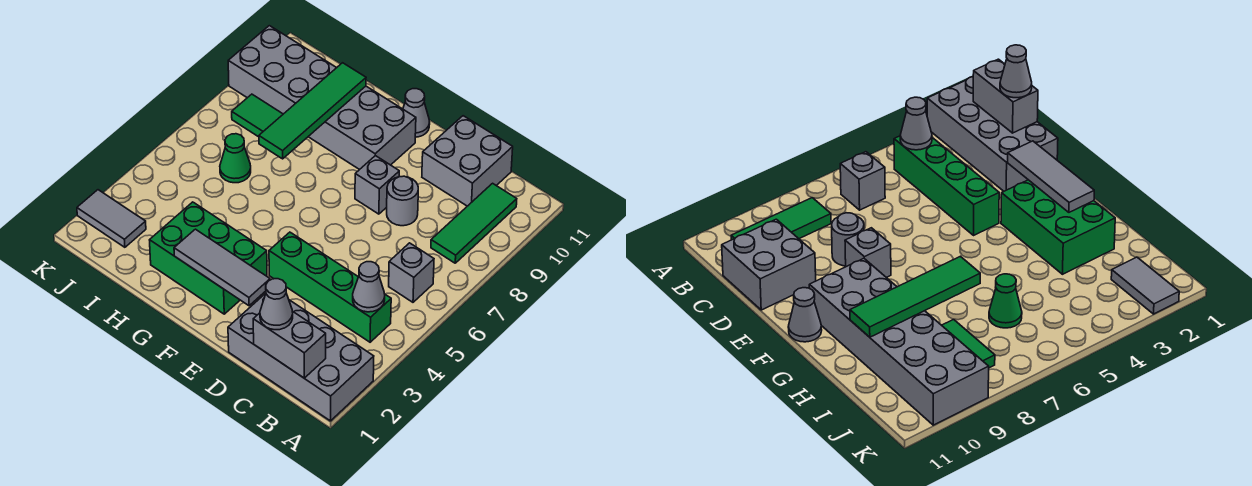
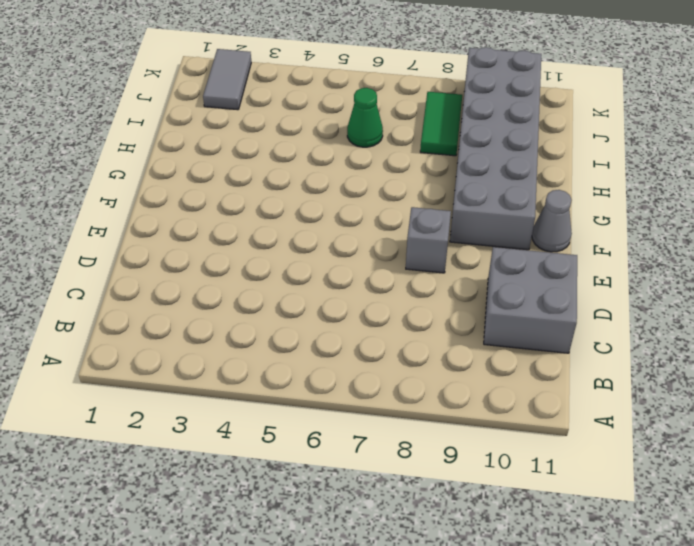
none -> grey 2x4 brick [228,293,374,421]
none -> green 1x4 brick [269,232,391,342]
none -> grey 1x1 brick [389,243,434,302]

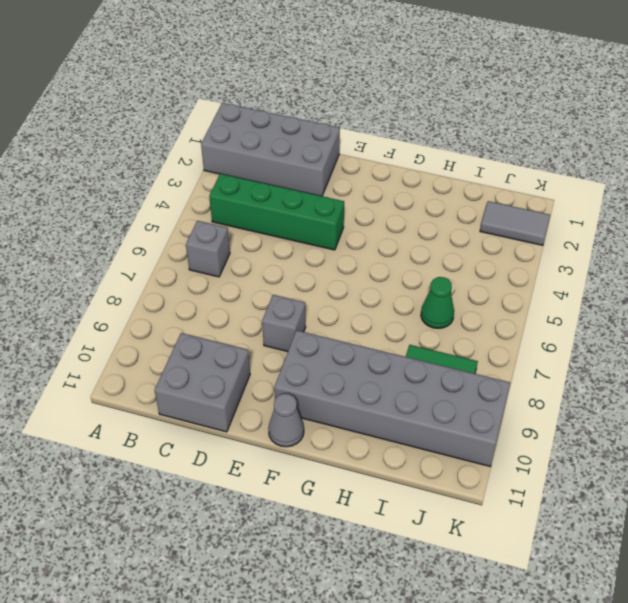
none -> green 1x3 tile [431,183,517,263]
none -> grey 1x1 round brick [387,176,418,226]
none -> green 2x3 brick [150,202,267,314]

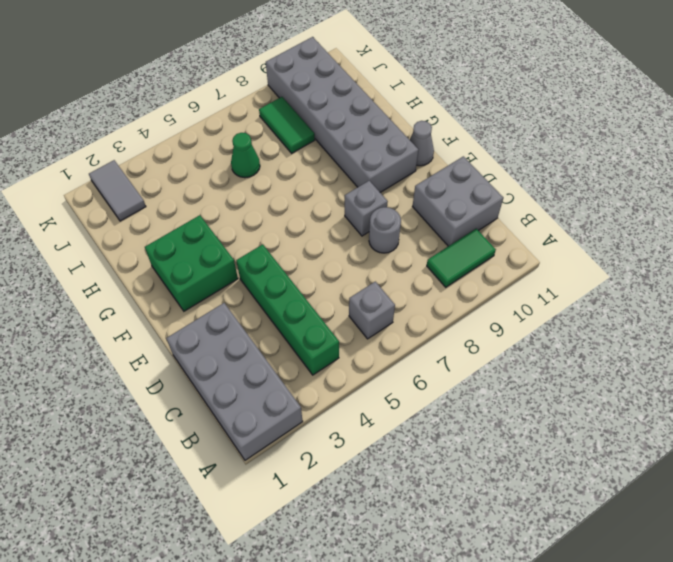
green 1x2 tile [427,229,496,287] -> green 1x3 tile [431,183,517,263]
green 2x2 brick [145,215,238,311] -> green 2x3 brick [150,202,267,314]
none -> grey 1x2 brick [253,311,326,378]
none -> grey 1x1 cone [353,262,385,312]
none -> grey 1x3 tile [174,229,270,306]

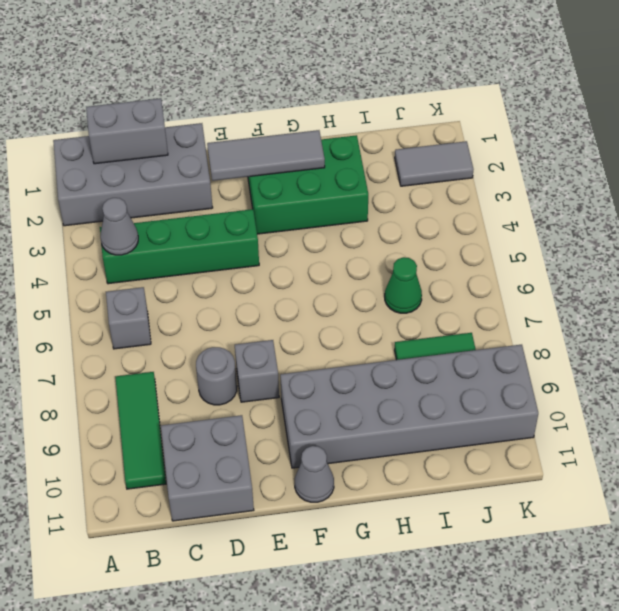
none -> green 1x4 tile [259,63,366,159]
none -> grey 1x1 cone [260,279,293,330]

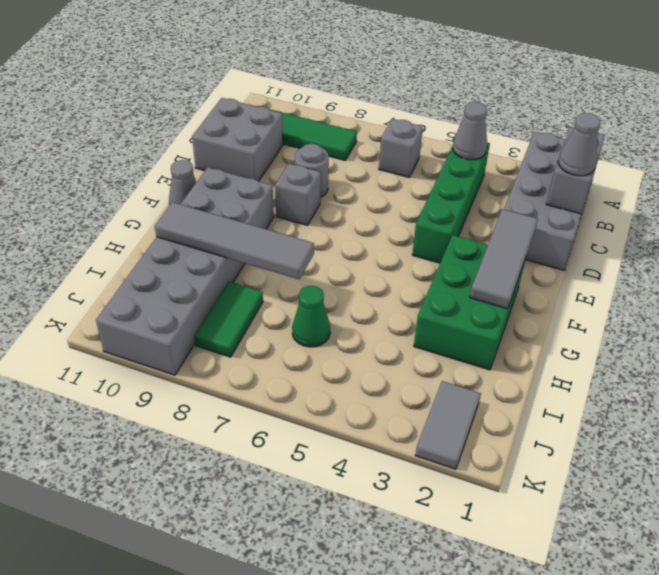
grey 1x4 tile [155,202,314,279] -> green 1x4 tile [259,63,366,159]

